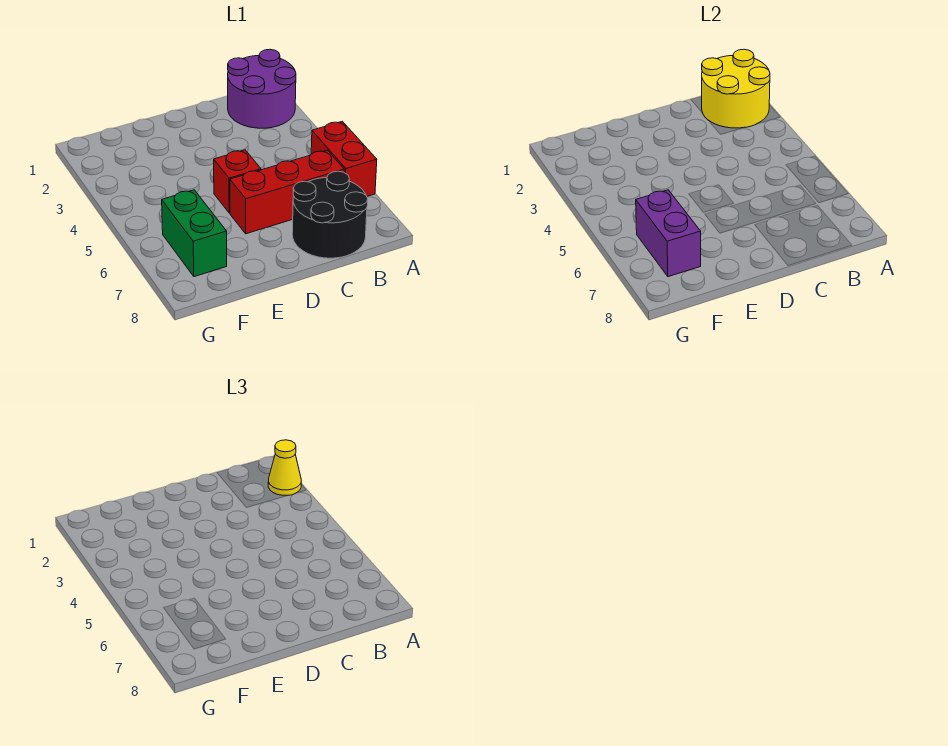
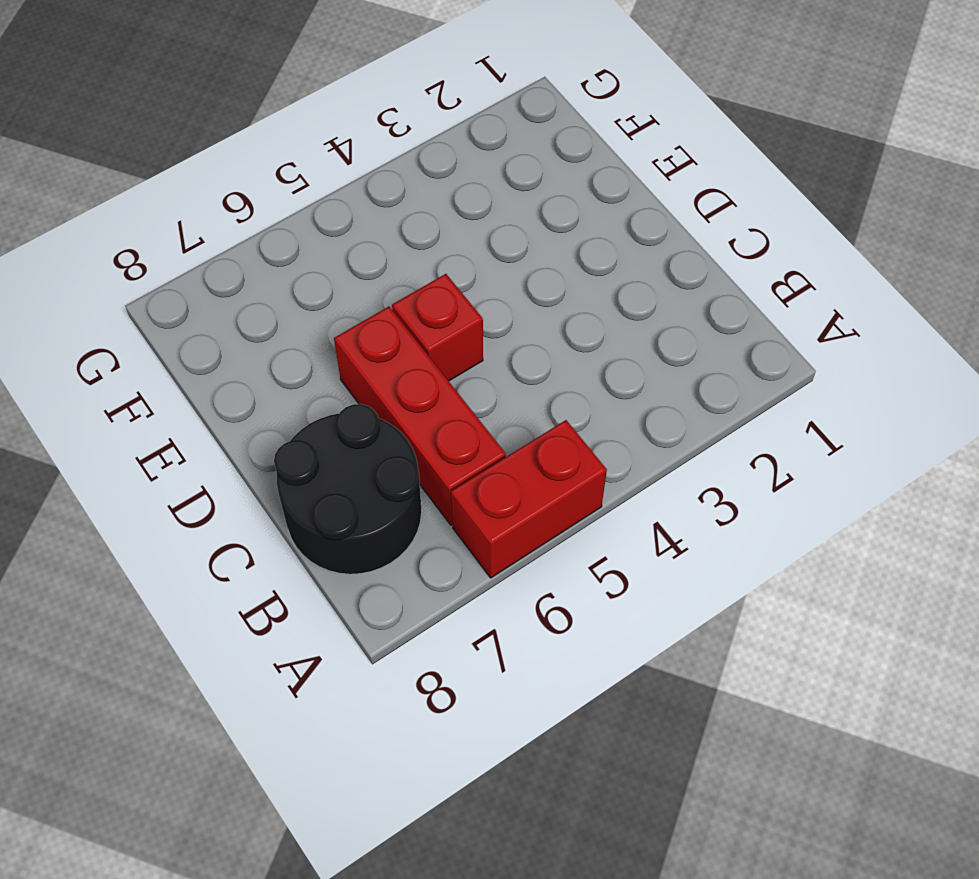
none -> purple 2x2 round brick [228,49,296,128]
none -> green 1x2 brick [162,190,227,277]

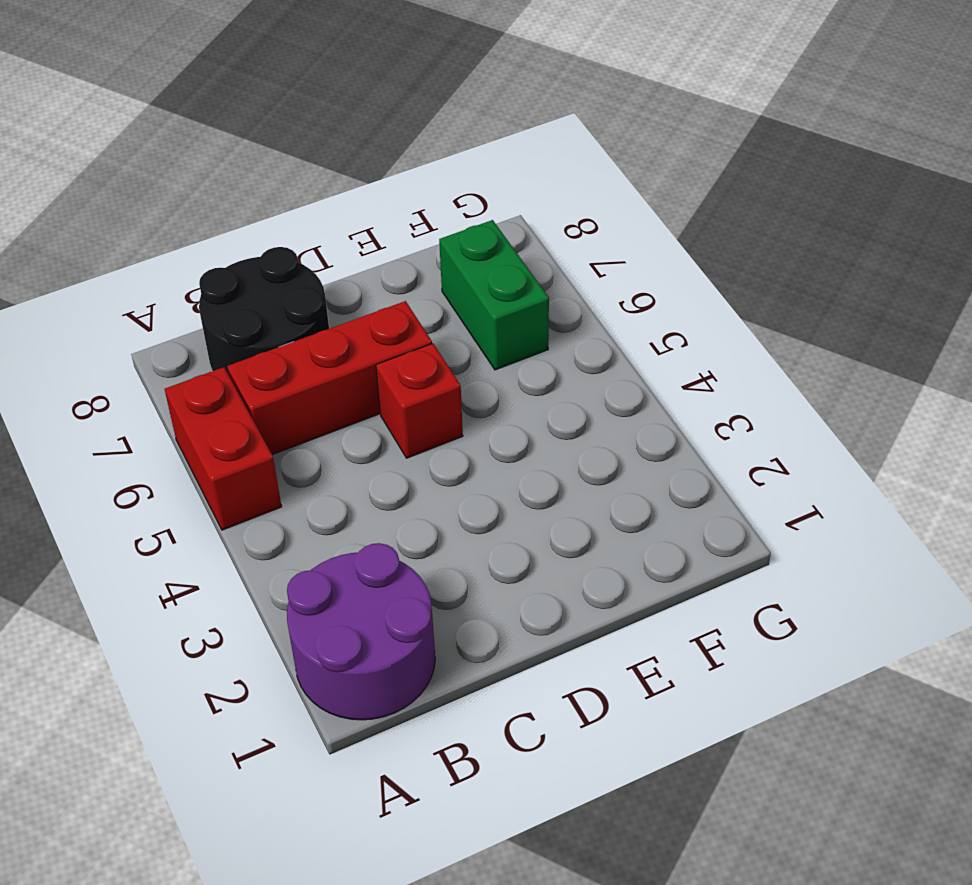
none -> yellow 2x2 round brick [702,49,770,128]
none -> purple 1x2 brick [636,190,701,277]

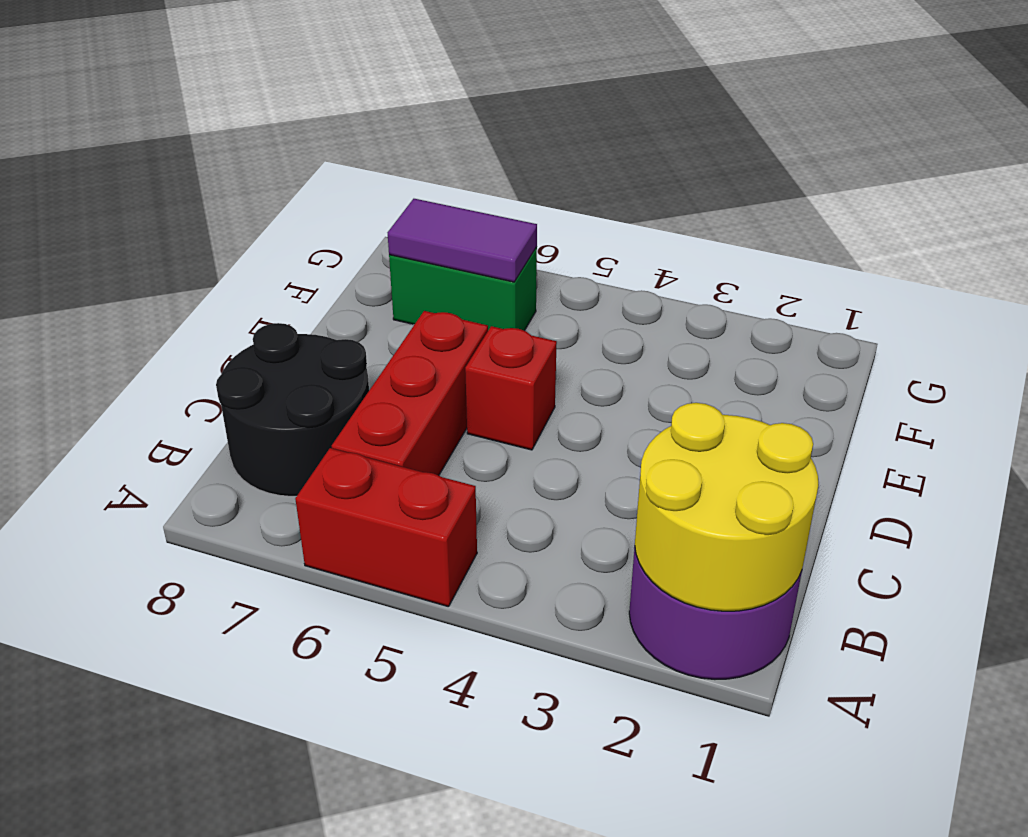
purple 1x2 tile [388,199,537,282] -> purple 1x2 brick [636,190,701,277]
none -> yellow 1x1 cone [268,440,301,495]

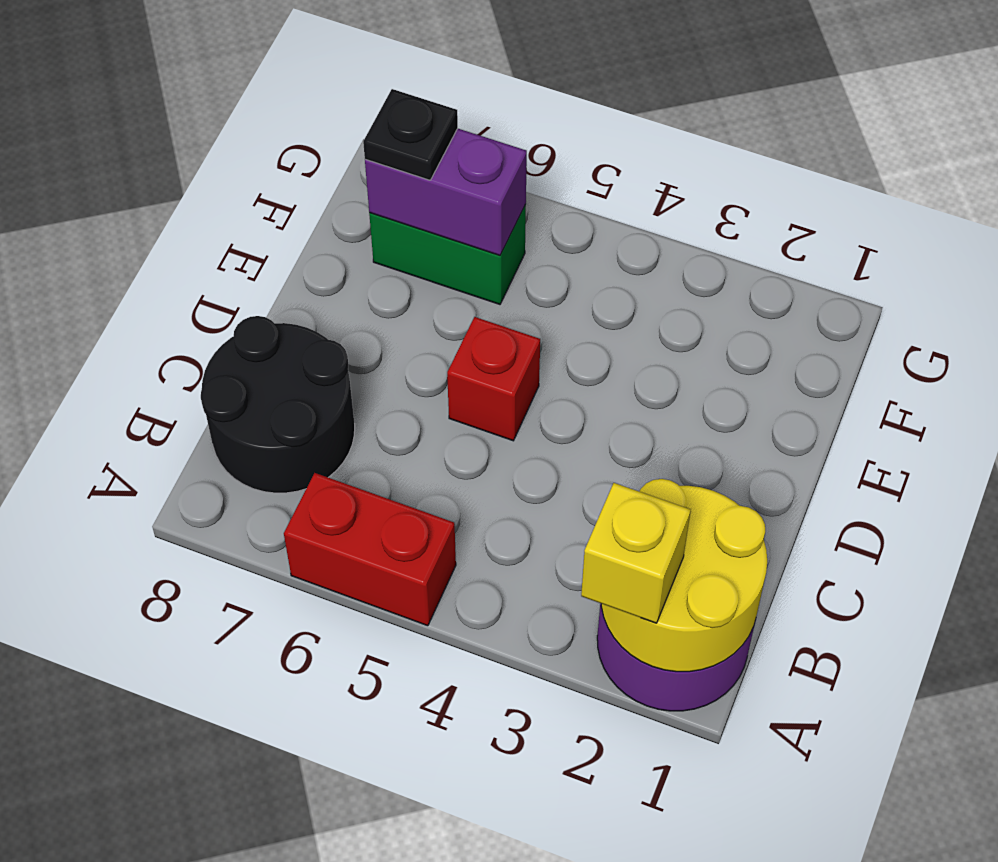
yellow 1x1 brick [581,483,691,623] -> yellow 1x1 cone [268,440,301,495]
black 1x1 plate [363,89,458,180] -> none
none -> red 1x3 brick [230,150,344,234]

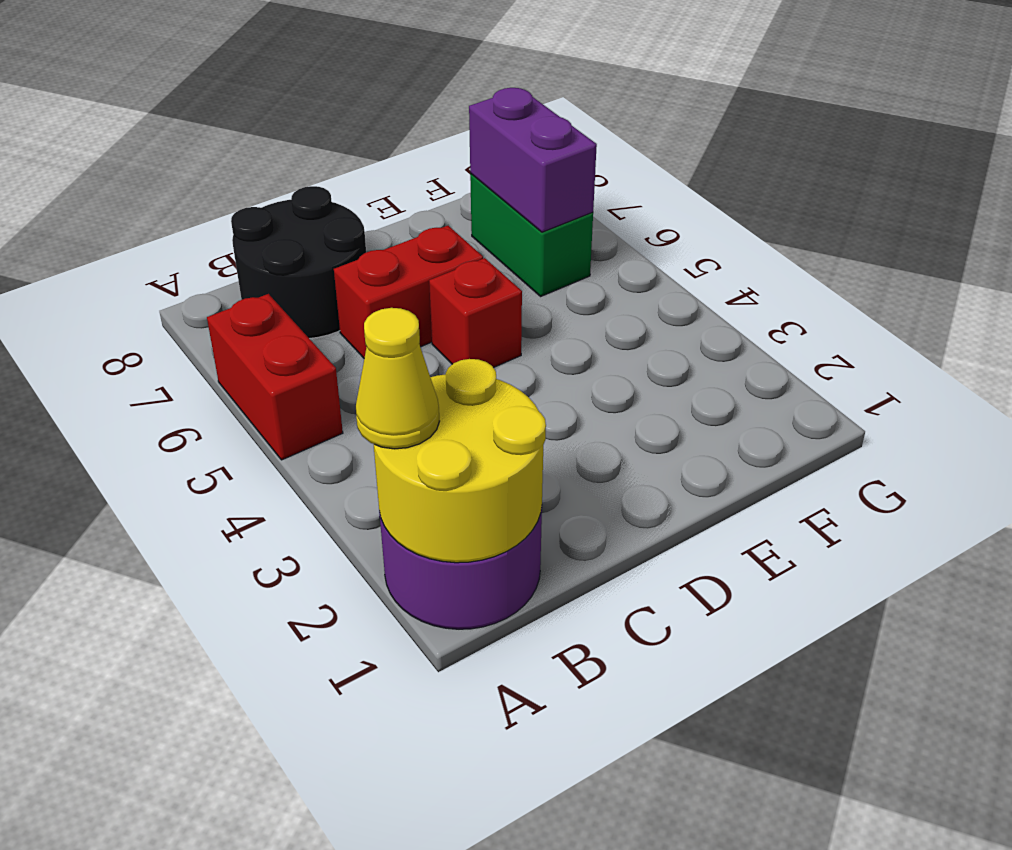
red 1x2 brick [334,226,483,358] -> red 1x3 brick [230,150,344,234]

